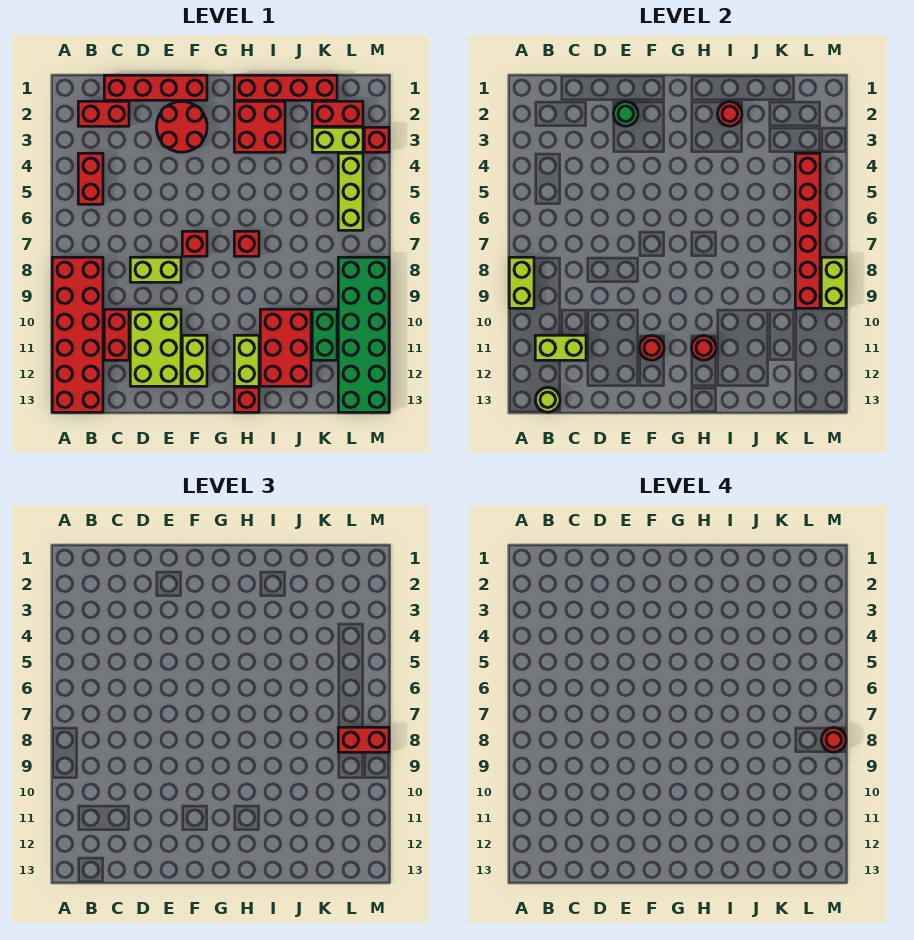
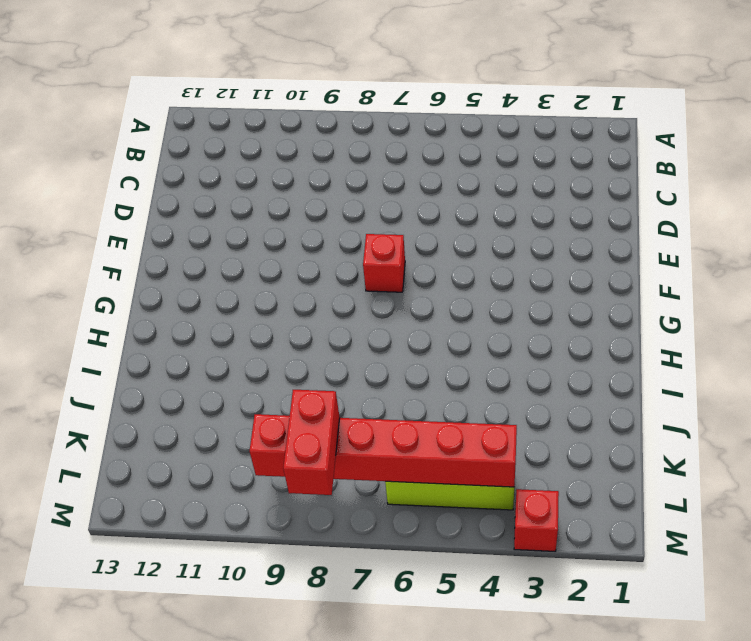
none -> red 2x6 brick [52,257,103,412]
none -> red 1x2 brick [78,101,129,126]
none -> red 1x2 brick [78,153,103,204]
none -> red 1x4 brick [104,75,207,100]

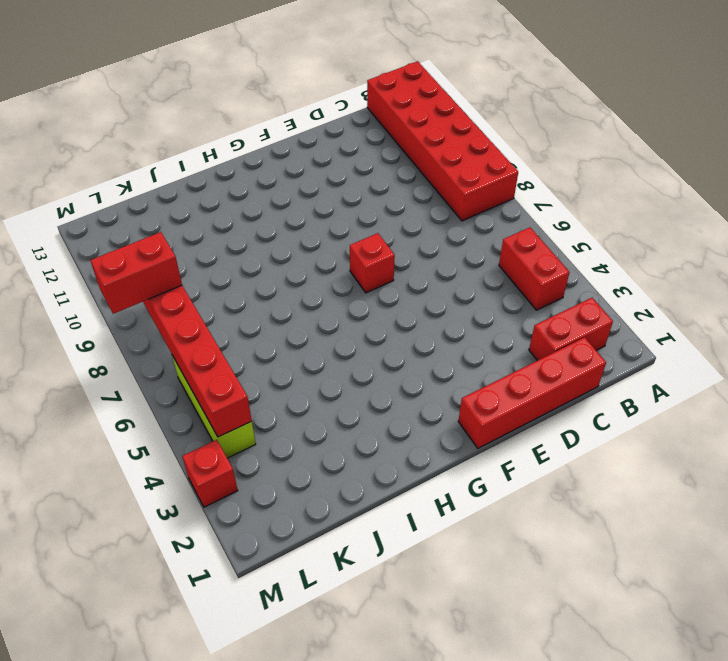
none -> red 1x2 brick [104,309,129,360]
none -> lime 1x2 brick [130,257,181,282]
none -> lime 2x3 brick [130,309,181,386]
none -> red 2x2 round brick [156,101,207,152]

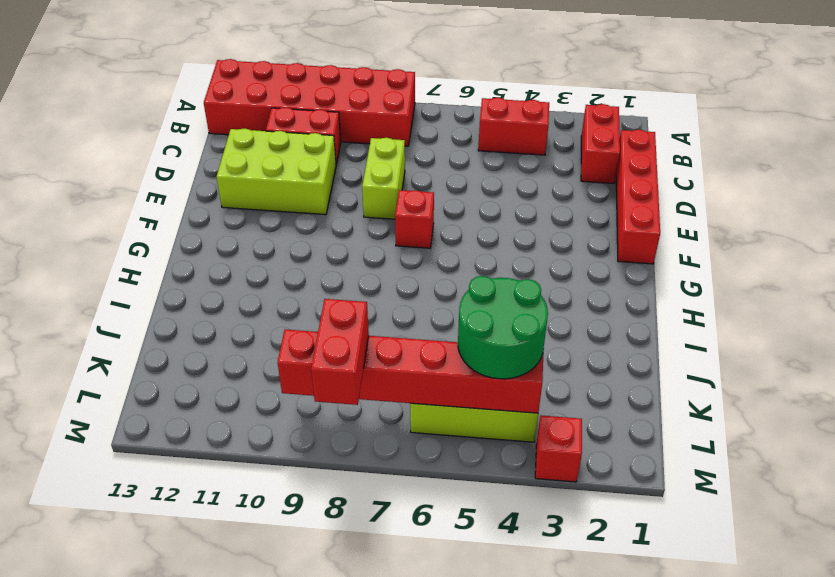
green 2x2 round brick [458,276,548,379] -> none
none -> red 2x2 round brick [156,101,207,152]
none -> lime 1x2 brick [182,335,207,386]
none -> red 1x4 brick [234,75,337,100]
none -> red 2x2 brick [234,101,285,152]

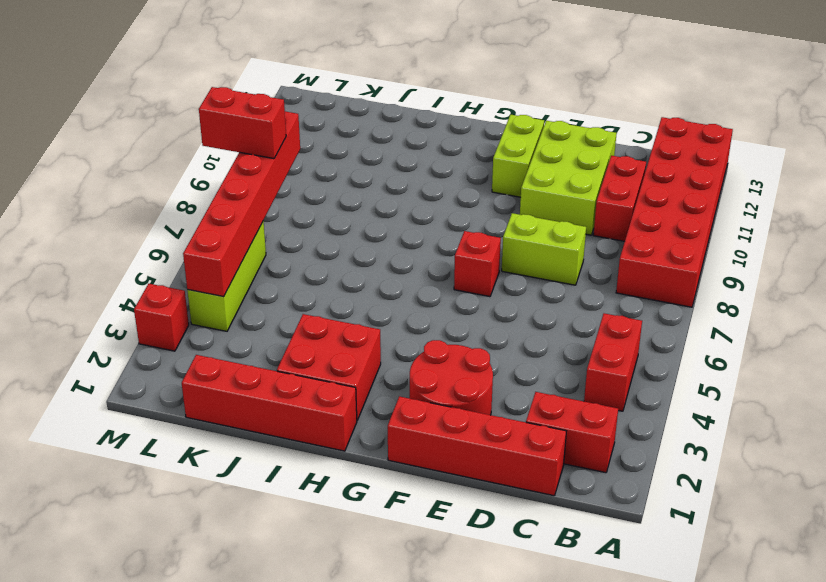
none -> red 1x1 brick [234,231,259,256]
none -> lime 1x2 brick [234,335,259,386]
none -> red 1x1 brick [234,387,259,412]
none -> red 2x3 brick [260,309,311,386]

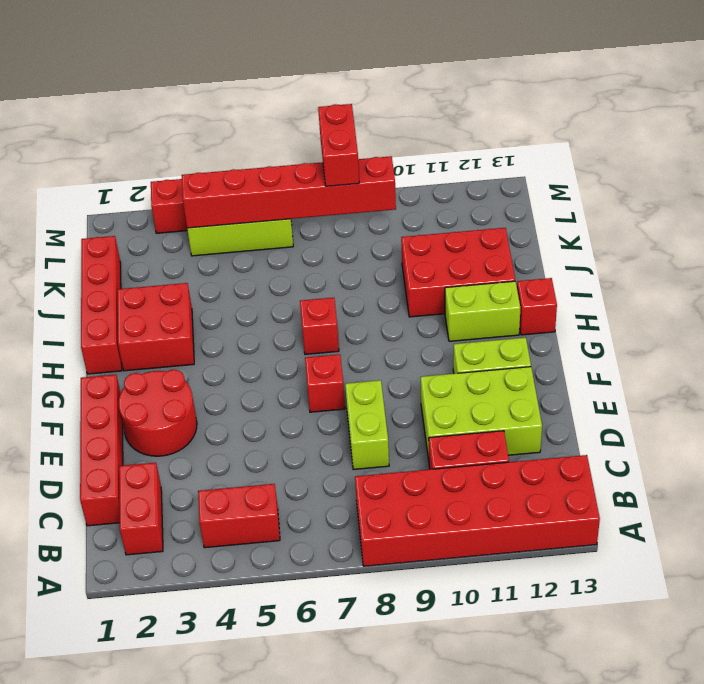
none -> red 1x2 brick [312,101,363,126]
none -> lime 1x2 brick [312,127,363,152]
none -> green 1x2 brick [312,309,337,360]
none -> green 2x6 brick [338,257,389,412]

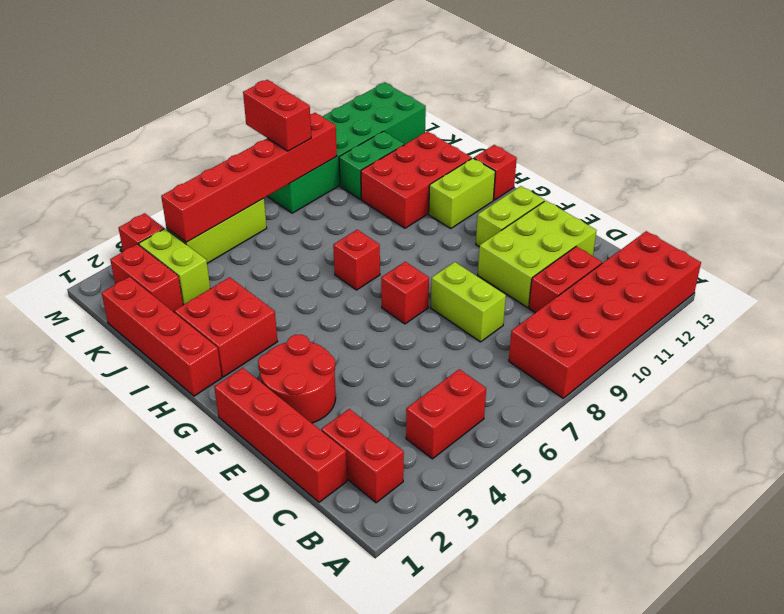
none -> lime 1x2 brick [509,257,534,308]
none -> lime 1x2 brick [535,335,586,360]
none -> lime 1x1 round brick [535,388,560,412]
none -> green 1x1 round brick [613,102,638,126]

